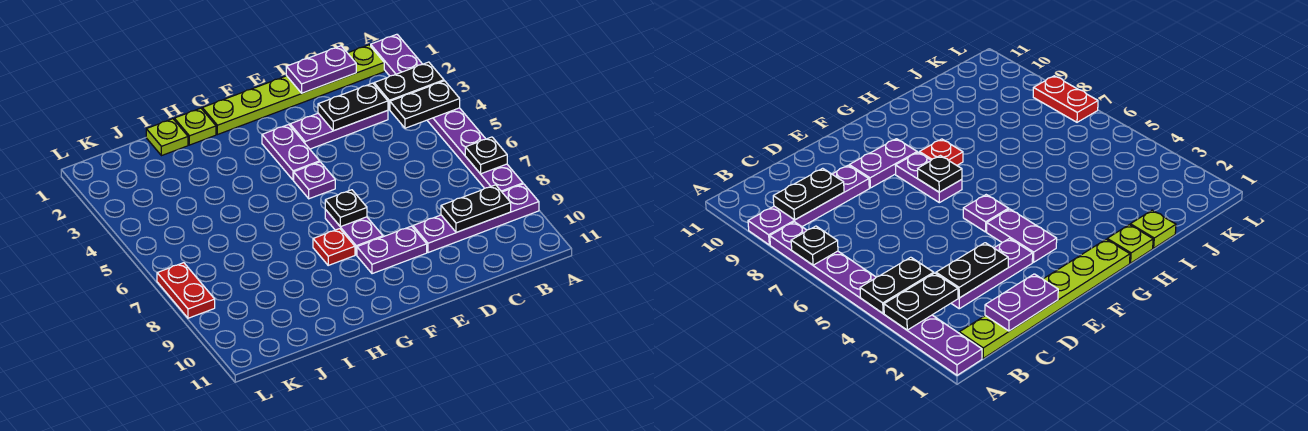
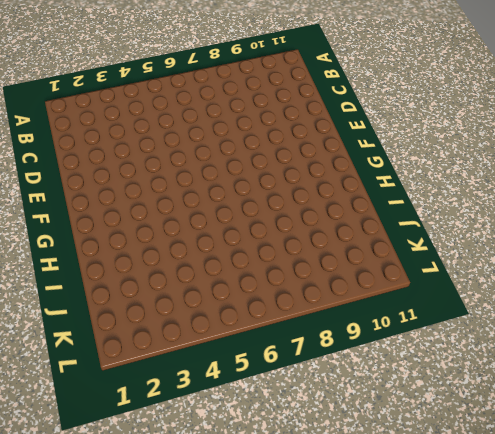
none -> purple 1x8 plate [371,34,523,192]
none -> purple 1x4 plate [413,184,539,253]
none -> lime 1x6 plate [202,45,384,135]

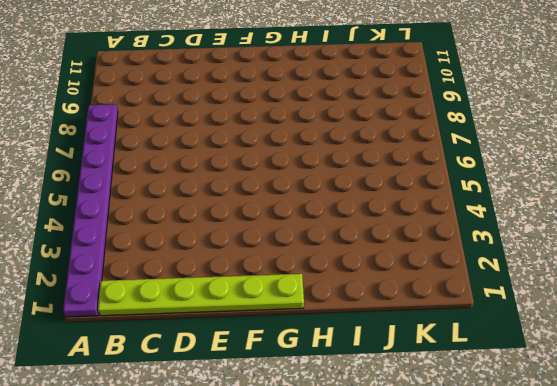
none -> purple 1x4 plate [413,184,539,253]
none -> purple 1x3 plate [290,110,388,149]
none -> purple 1x2 plate [357,226,427,274]

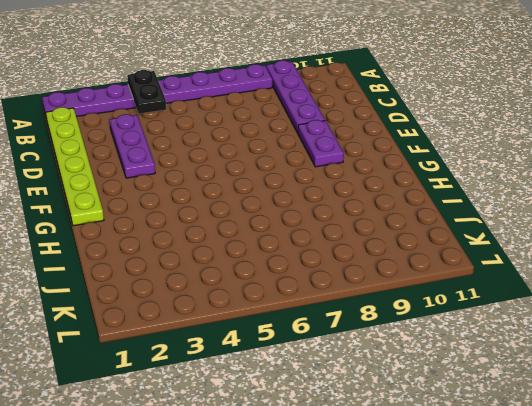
none -> purple 1x2 plate [262,124,320,180]
none -> purple 1x1 plate [294,162,335,199]
none -> purple 1x2 plate [325,210,383,255]

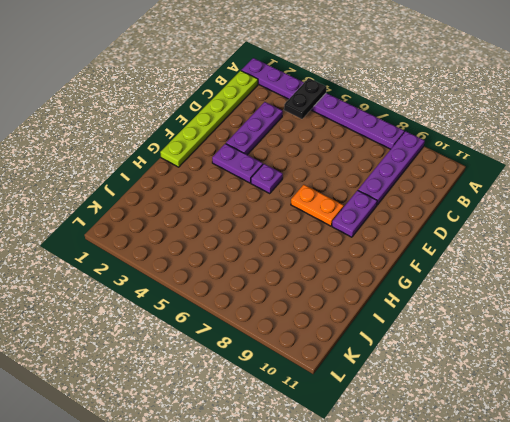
orange 1x2 plate [291,185,344,226] -> purple 1x2 plate [325,210,383,255]
none -> red 1x1 plate [313,229,355,265]
none -> lime 1x1 plate [174,108,216,145]
none -> lime 1x1 plate [146,119,188,156]

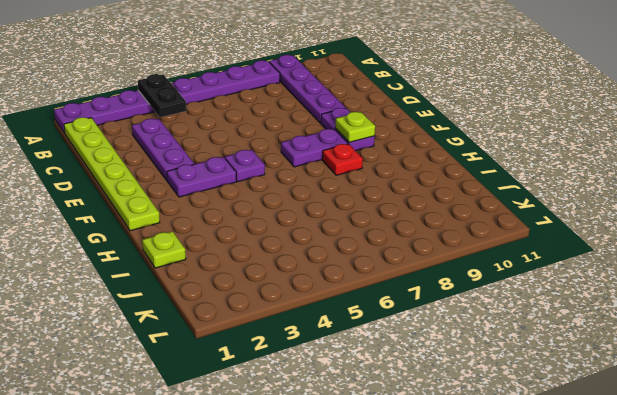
lime 1x1 plate [335,112,375,142] -> lime 1x1 plate moved to [174,108,216,145]
none -> red 1x2 plate [157,263,215,318]
none -> black 1x2 plate [374,62,444,109]
none -> black 1x1 plate [465,137,507,174]

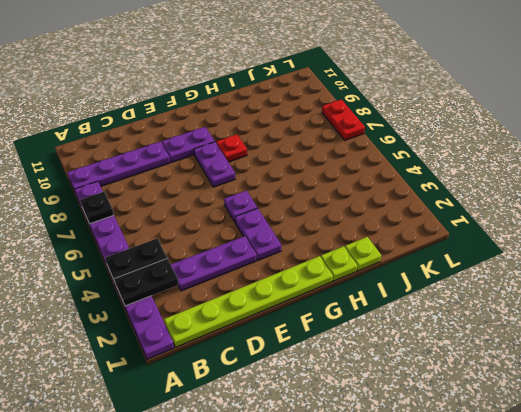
none -> black 1x2 plate [441,185,511,233]
none -> purple 1x2 plate [286,46,356,93]
none -> black 1x2 plate [318,83,388,131]

